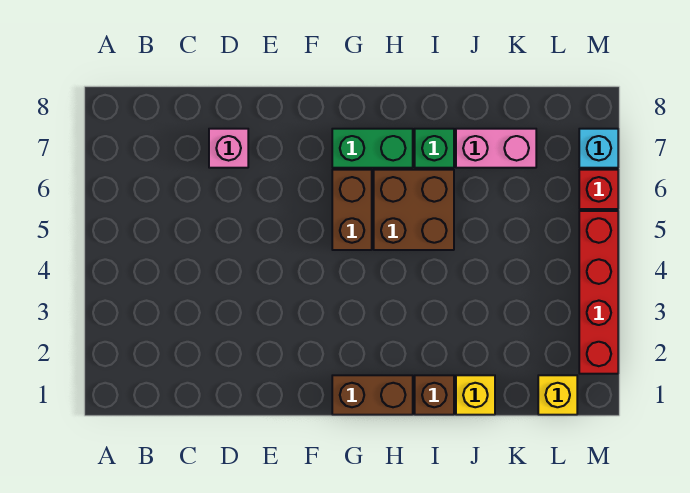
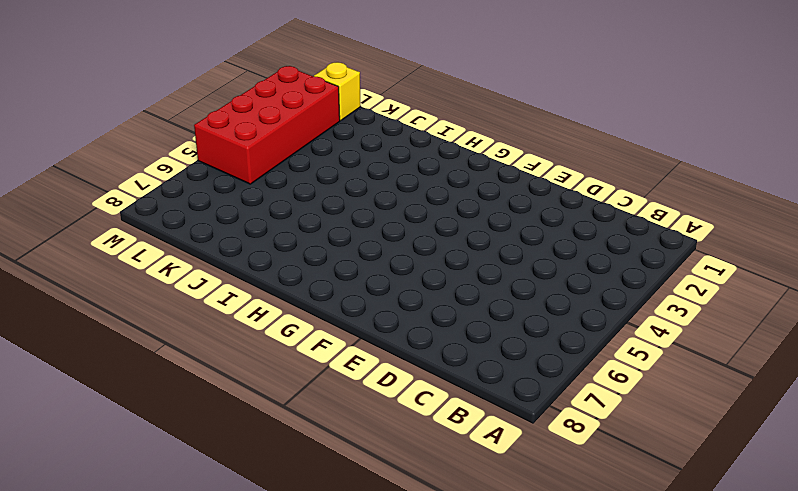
red 2x4 brick [194,66,340,184] -> red 1x4 brick [579,211,618,374]
none -> pink 1x1 brick [209,129,248,168]
none -> brown 1x2 brick [332,375,413,415]
none -> brown 1x2 brick [332,170,372,250]

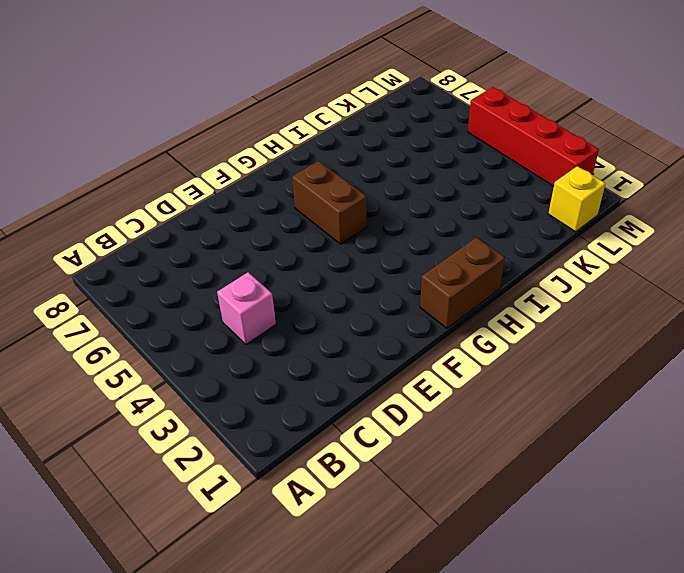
pink 1x1 brick [217,272,276,344] -> pink 1x1 brick moved to [209,129,248,168]
none -> green 1x2 brick [332,129,413,168]
none -> brown 2x2 brick [374,170,454,250]
none -> brown 1x1 brick [415,375,454,415]

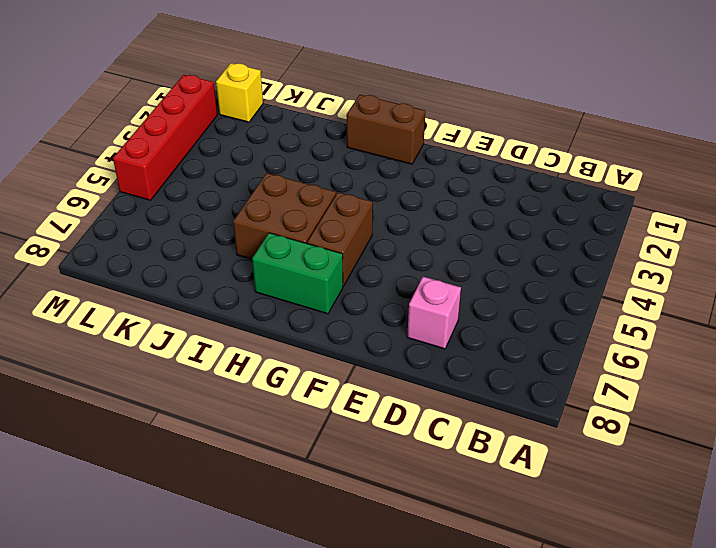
none -> brown 1x1 brick [415,375,454,415]
none -> green 1x1 brick [415,129,454,168]
none -> yellow 1x1 brick [456,375,495,415]

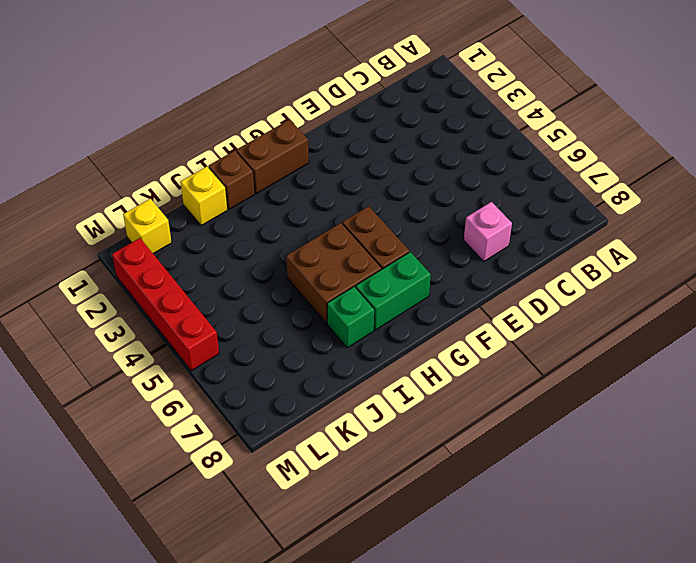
none -> pink 1x2 brick [456,129,536,168]
none -> red 1x1 brick [579,170,618,209]
none -> cyan 1x1 brick [579,129,618,168]

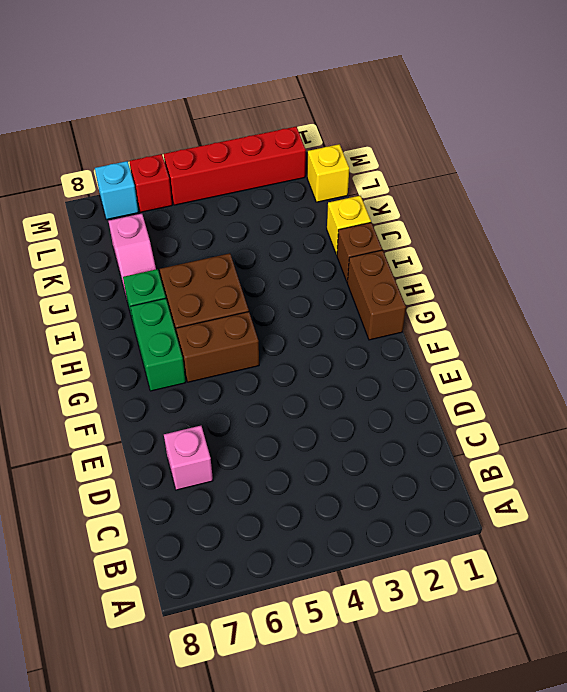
pink 1x2 slope [108,214,156,299] -> pink 1x2 brick [456,129,536,168]

